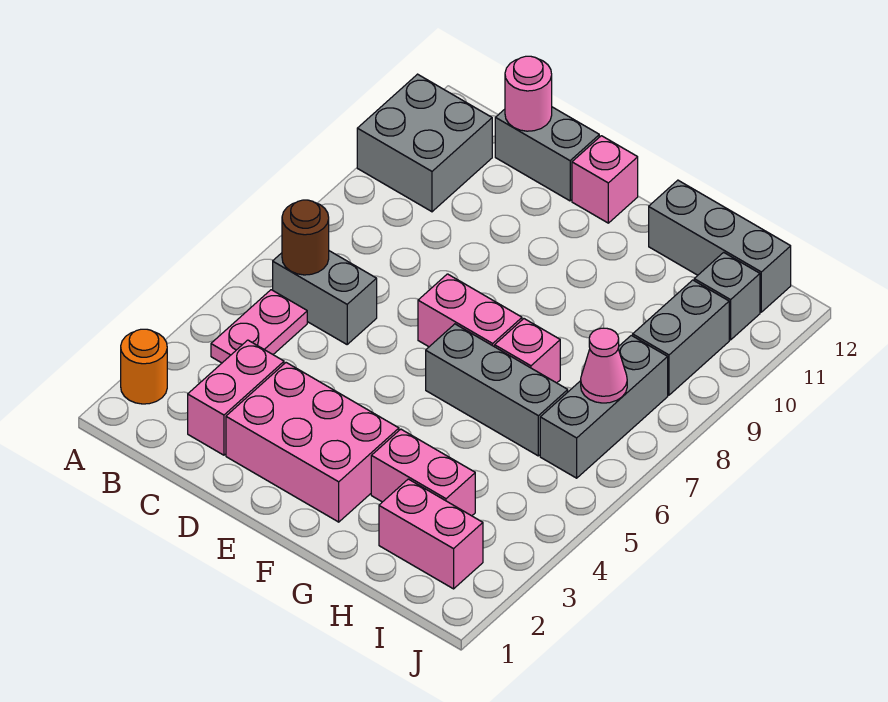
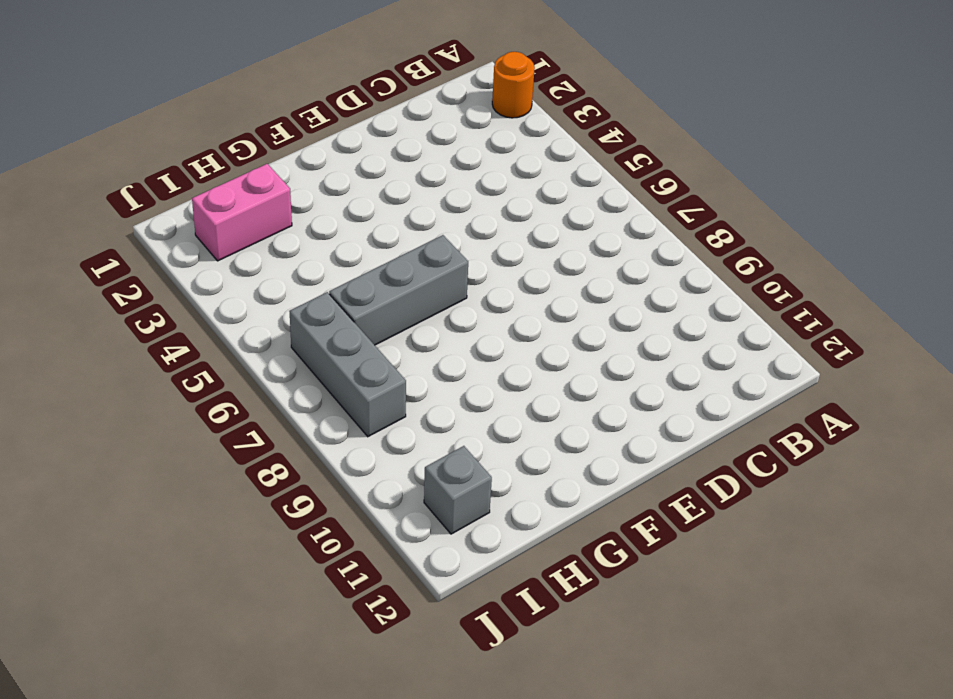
none -> grey 2x2 brick [357,74,492,212]
none -> pink 1x2 plate [211,290,307,363]
none -> grey 1x2 brick [273,251,377,344]

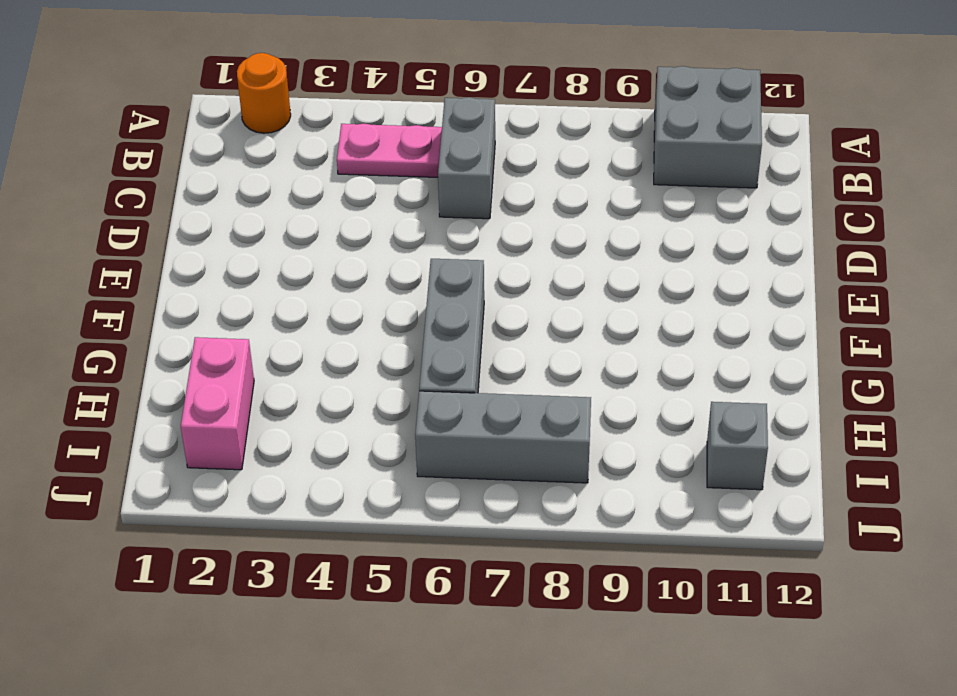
none -> pink 1x2 brick [188,340,284,455]
none -> grey 1x2 brick [495,107,599,201]
none -> pink 2x3 brick [226,363,399,522]

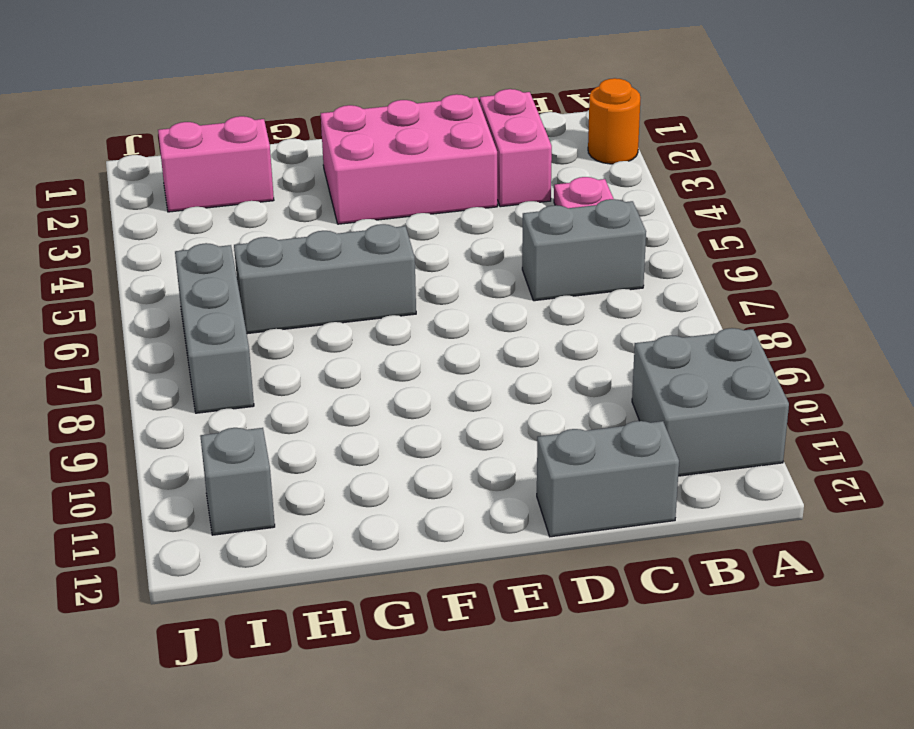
none -> pink 1x2 brick [418,274,522,347]
none -> pink 1x1 brick [572,136,638,223]
none -> pink 1x2 brick [371,429,475,516]

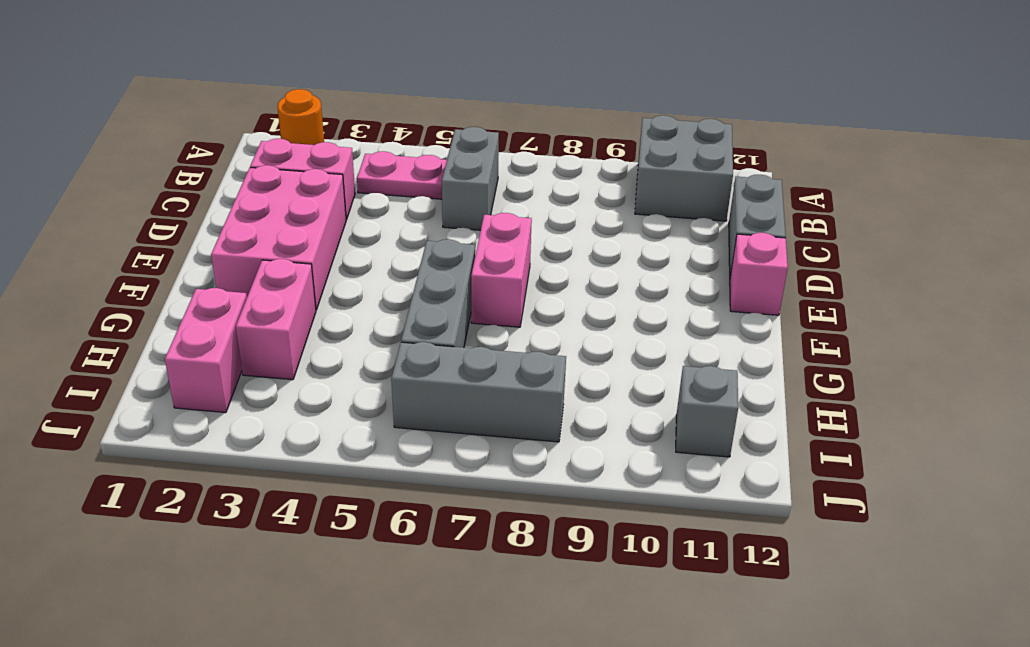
none -> pink 1x1 brick [495,319,560,383]
none -> grey 1x3 brick [649,180,791,312]
none -> grey 1x2 brick [633,280,729,395]

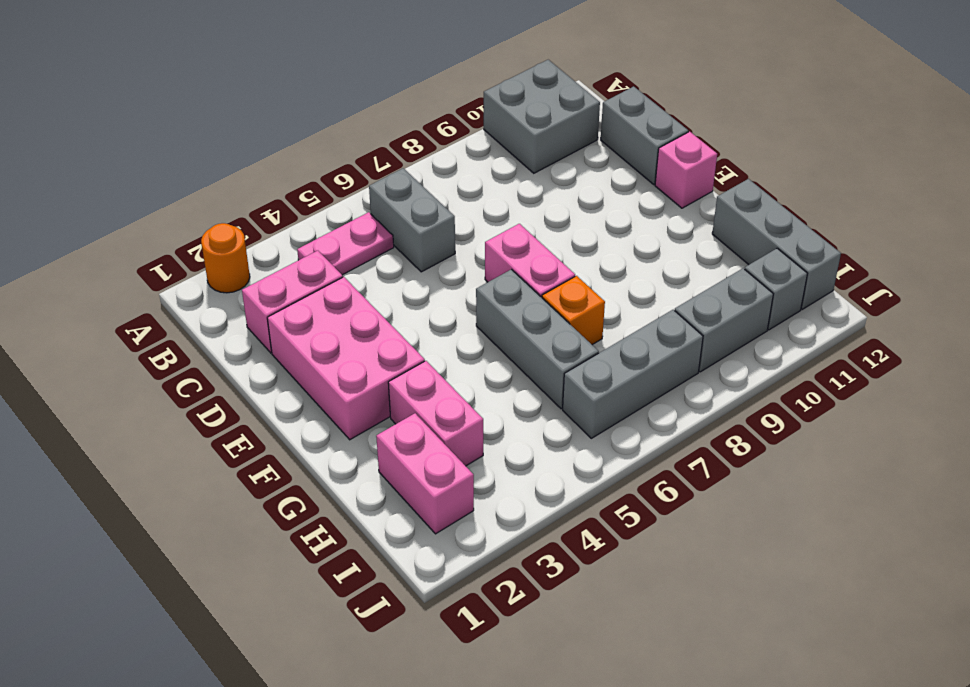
orange 1x1 brick [542,276,605,345] -> pink 1x1 brick [495,319,560,383]
none -> brown 1x1 round brick [282,200,329,275]
none -> pink 1x1 round brick [505,56,552,131]
none -> pink 1x1 cone [581,328,627,403]

